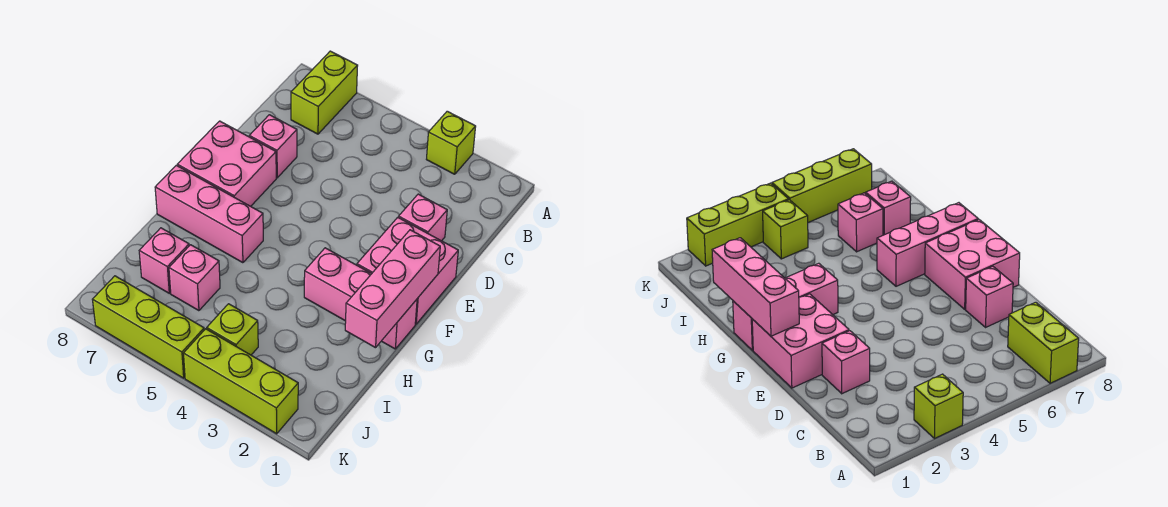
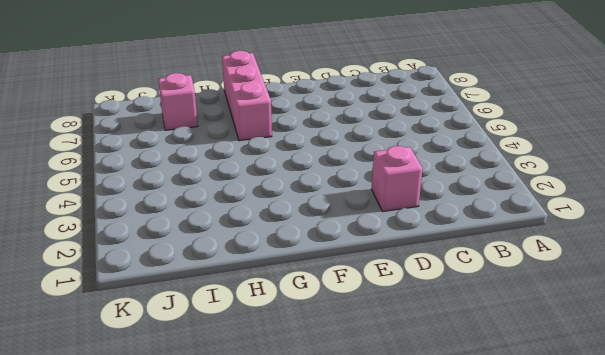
none -> lime 1x1 brick [426,111,476,174]
none -> lime 1x2 brick [291,51,358,134]
none -> pink 1x1 brick [249,115,297,178]

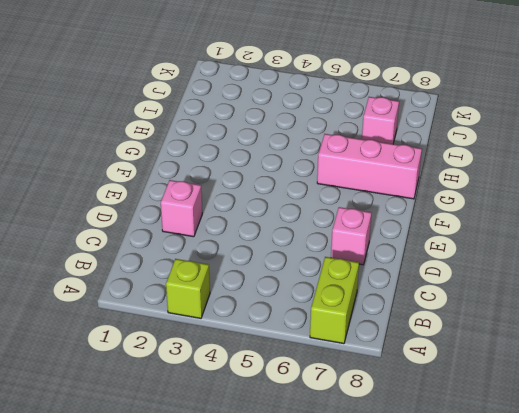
none -> pink 2x2 brick [357,217,458,324]
none -> pink 2x2 brick [177,121,276,206]
none -> pink 1x3 brick [304,248,417,349]

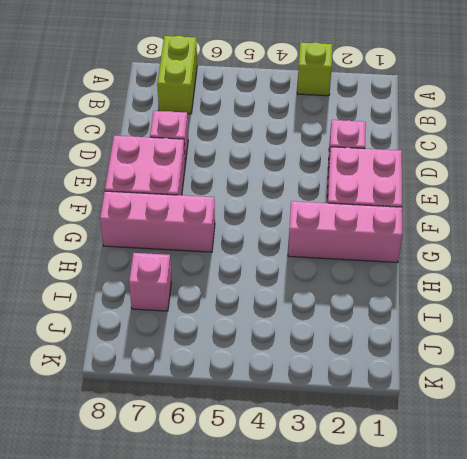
none -> pink 1x1 brick [169,245,220,311]
none -> lime 1x1 brick [207,304,258,355]
none -> lime 1x3 brick [183,329,298,434]

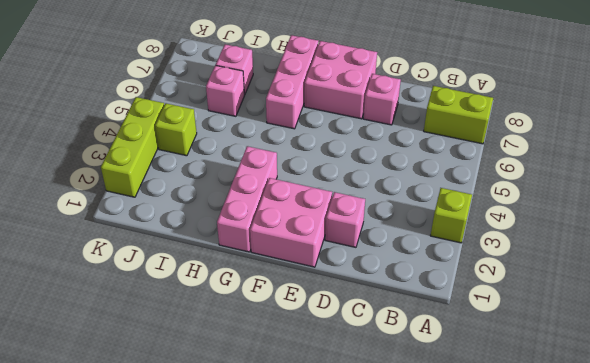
none -> lime 1x3 brick [92,276,204,378]
none -> pink 1x3 brick [345,230,440,348]

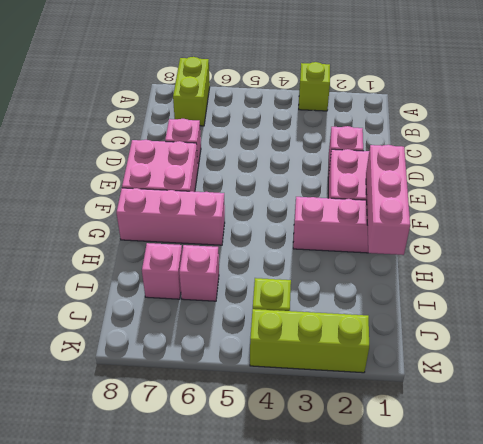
none -> lime 1x3 brick [92,276,204,378]

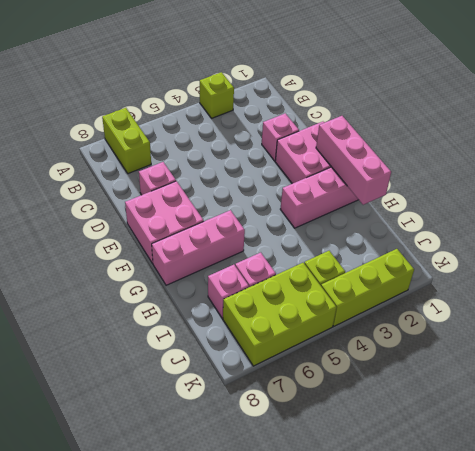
lime 2x3 brick [223,263,336,366] -> lime 1x3 brick [92,276,204,378]

